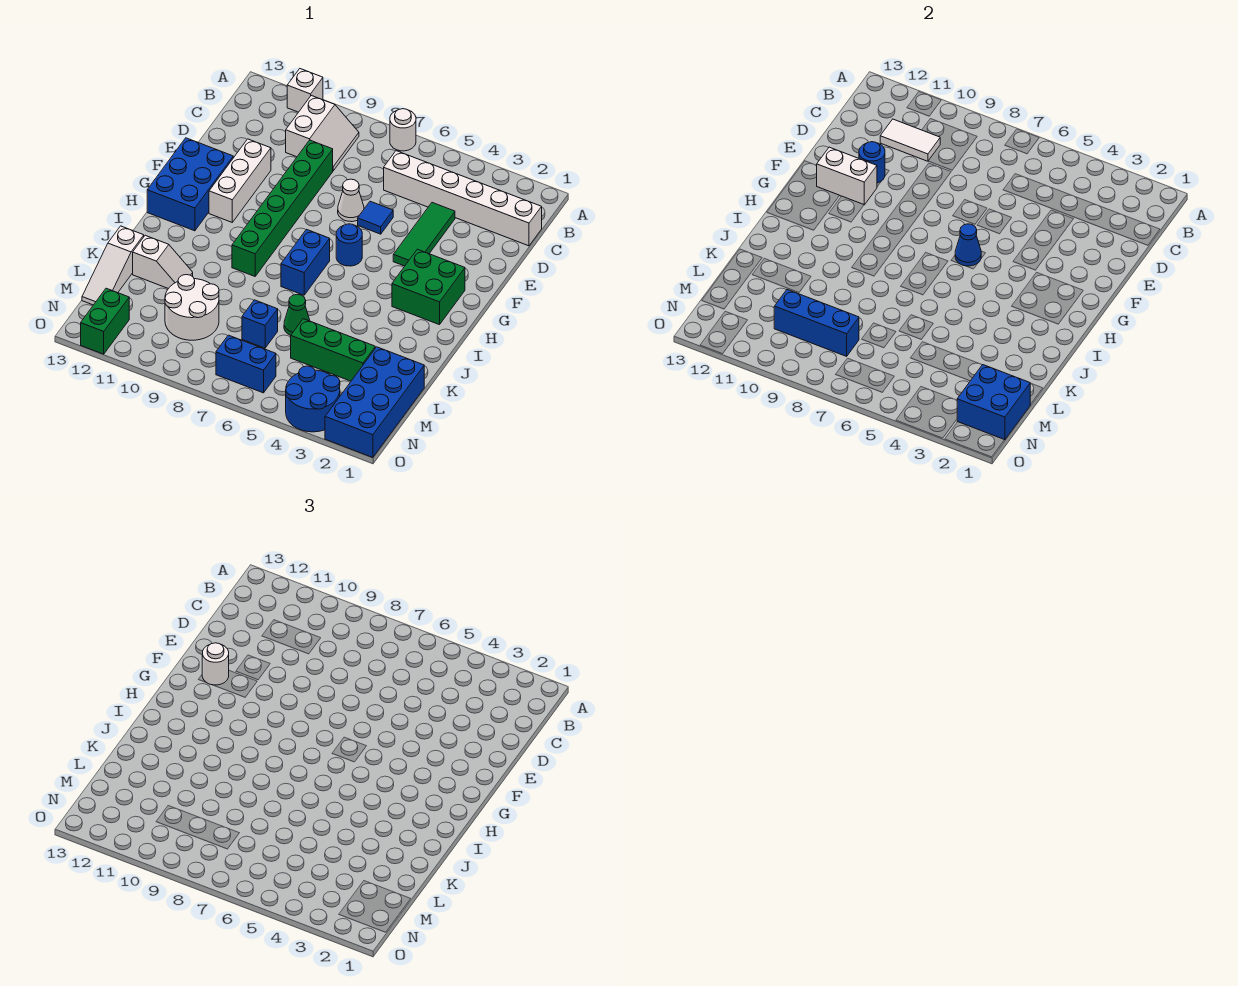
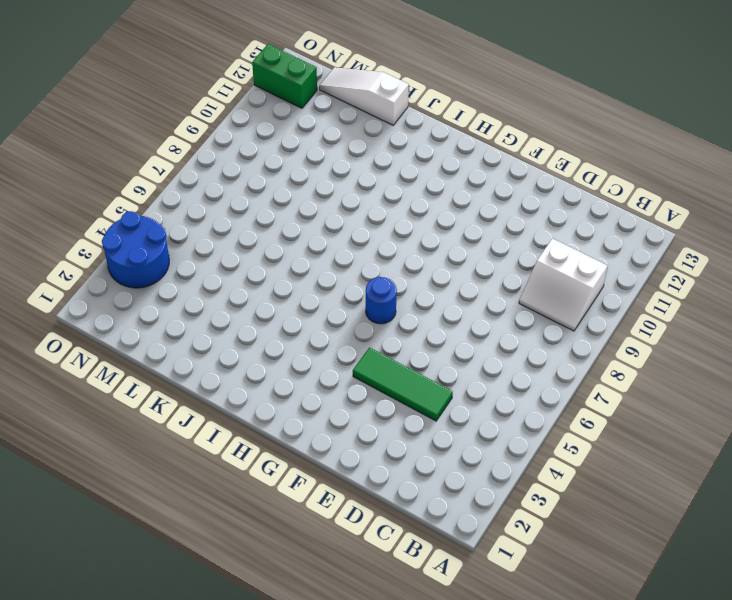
none -> white 1x1 round brick [390,109,416,151]
none -> white 1x1 brick [287,69,323,112]
none -> white 1x6 brick [384,151,542,246]
none -> green 1x6 brick [232,140,333,276]

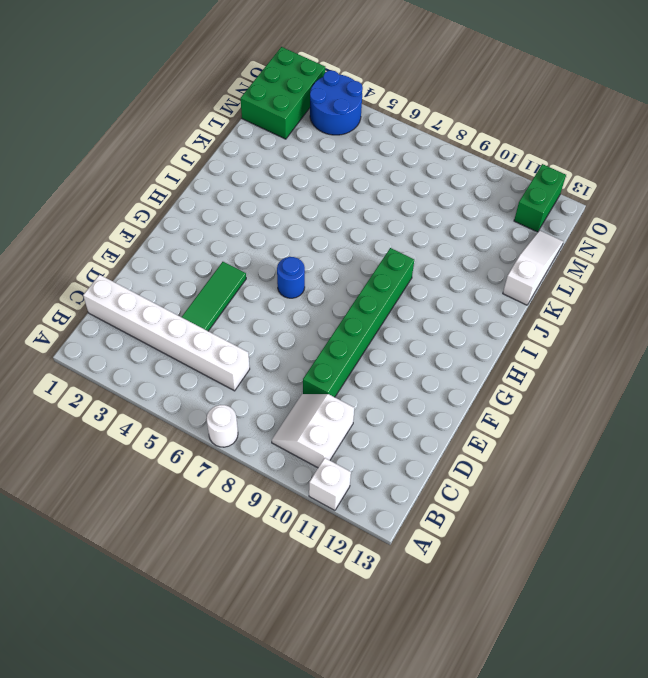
green 2x3 brick [240,47,325,139] -> blue 2x4 brick [325,347,424,457]
none -> blue 1x1 tile [358,201,393,234]
none -> white 1x1 cone [338,179,364,222]
none -> white 1x3 brick [209,139,271,222]
none -> blue 2x3 brick [147,138,233,231]

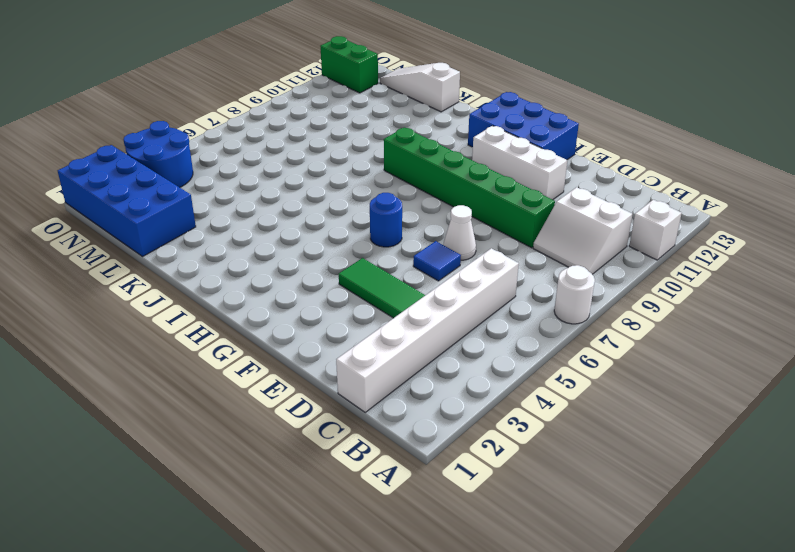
none -> green 2x2 brick [392,249,465,325]
none -> blue 1x2 brick [281,229,330,295]
none -> green 1x1 cone [284,295,310,335]
none -> white 1x2 slope [133,235,193,289]

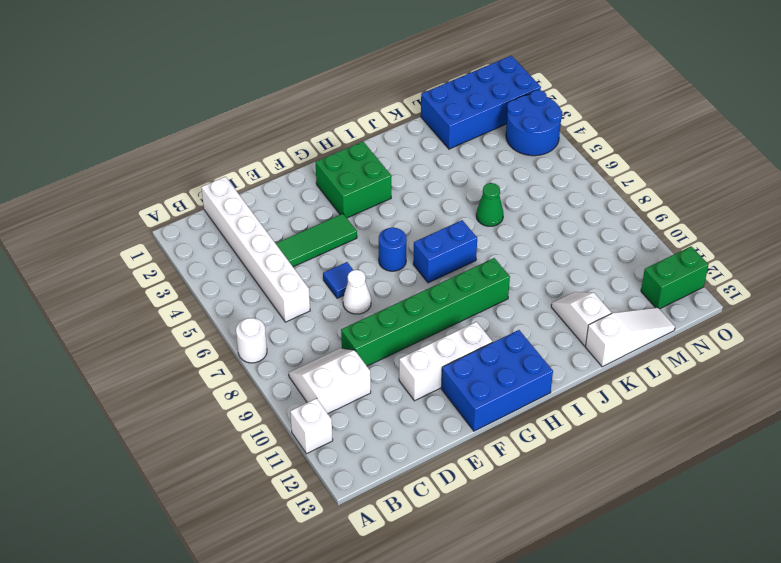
none -> green 1x3 brick [291,319,375,381]
none -> blue 1x1 brick [242,300,278,348]
none -> white 2x2 round brick [165,275,219,340]
none -> blue 1x2 brick [216,335,276,393]

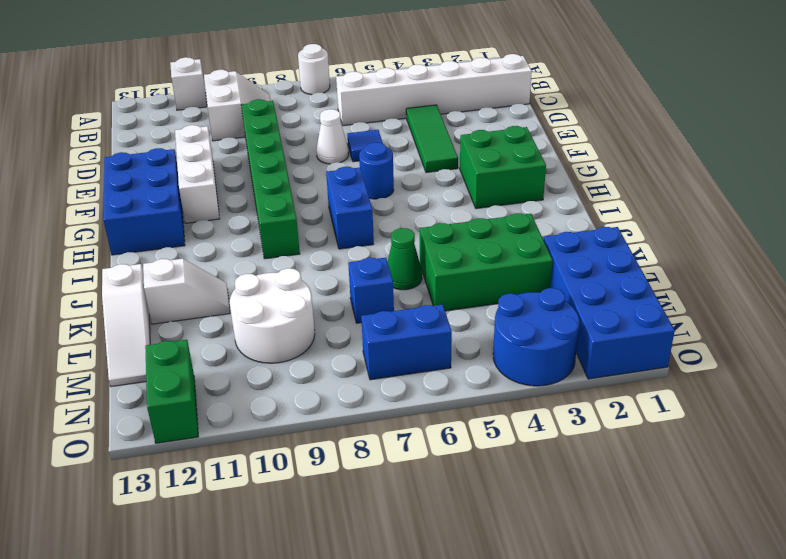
green 2x3 brick [420,213,553,311] -> green 1x3 brick [291,319,375,381]
none -> white 1x2 tile [880,119,940,161]
none -> blue 1x1 round brick [859,142,885,183]
none -> white 1x2 brick [817,147,877,205]
none -> blue 1x1 cone [955,224,981,266]

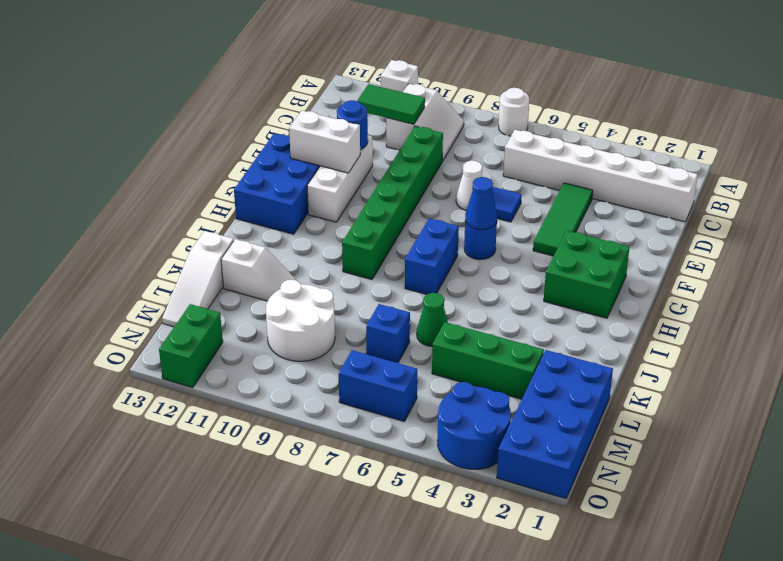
green 1x2 tile [357,84,425,124] -> white 1x2 tile [880,119,940,161]
none -> blue 2x2 brick [957,365,1030,440]
none -> blue 1x3 brick [774,290,859,356]
none -> white 1x1 round brick [202,643,229,685]

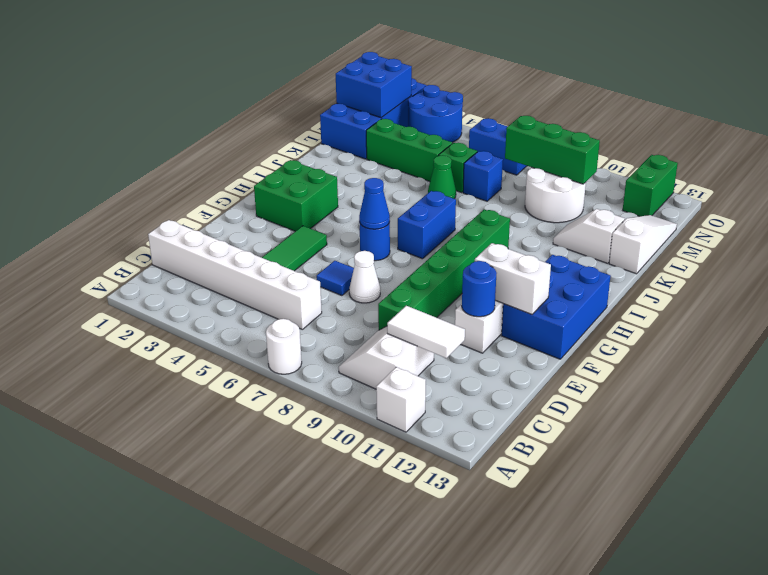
green 1x1 brick [439,143,477,193] -> none
green 1x3 brick [505,116,600,184] -> blue 1x3 brick [774,290,859,356]
none -> white 1x1 round brick [202,643,229,685]

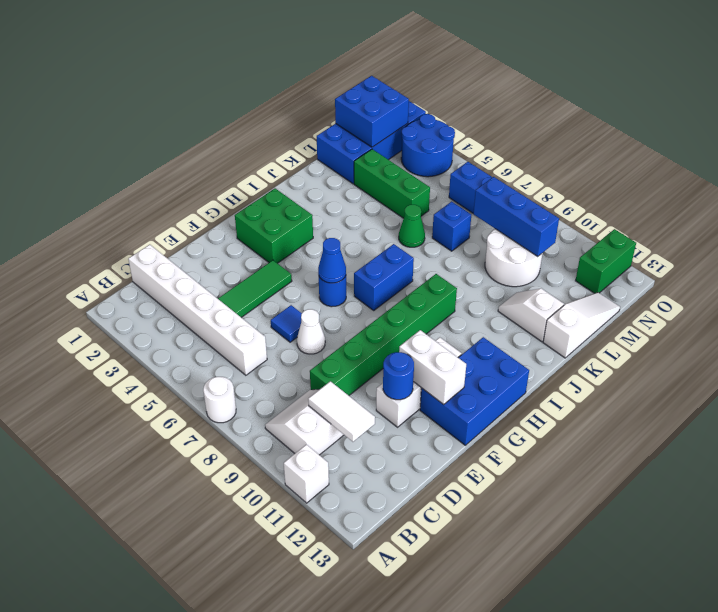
none -> white 1x1 round brick [202,643,229,685]

